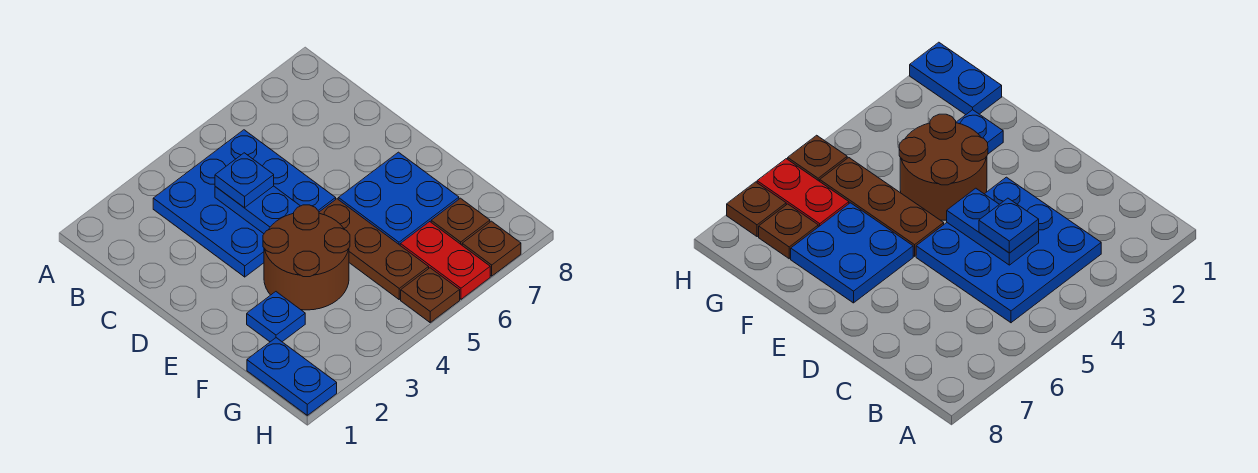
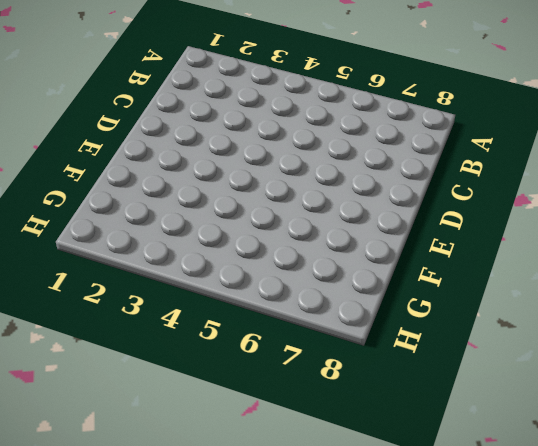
none -> blue 3x3 plate [153,130,336,277]
none -> brown 2x2 round brick [263,205,350,310]
none -> brown 1x3 plate [319,199,429,299]

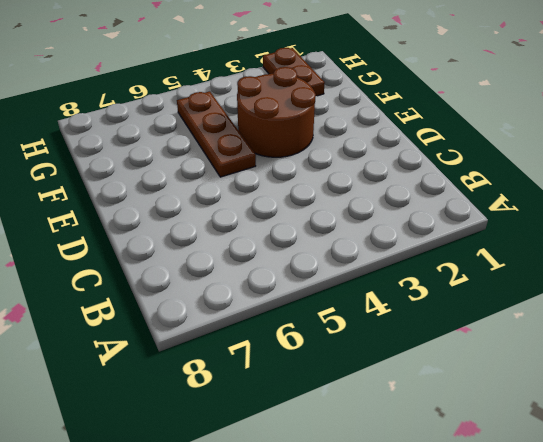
brown 1x2 plate [263,48,325,96] -> none
none -> blue 3x3 plate [153,130,336,277]
none -> blue 2x2 plate [338,152,459,245]
none -> blue 1x1 plate [247,292,305,342]

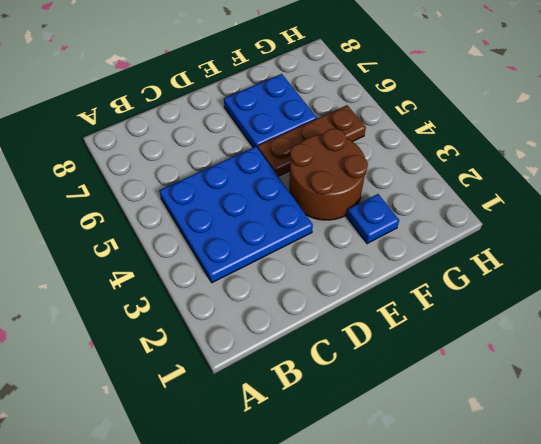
none -> blue 1x2 plate [247,338,337,415]
none -> red 1x2 plate [400,222,490,299]
none -> brown 1x1 plate [431,198,490,245]

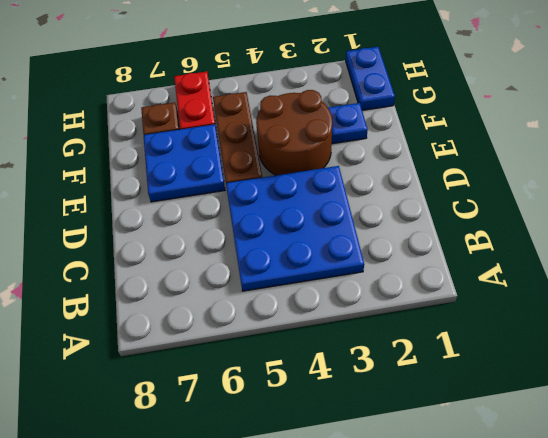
none -> brown 1x1 plate [401,268,460,322]
none -> brown 1x1 plate [462,221,521,276]
none -> blue 1x2 plate [215,186,300,234]

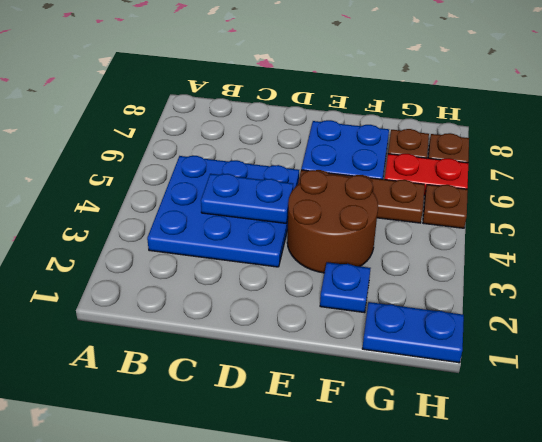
none -> blue 1x1 plate [215,153,274,208]

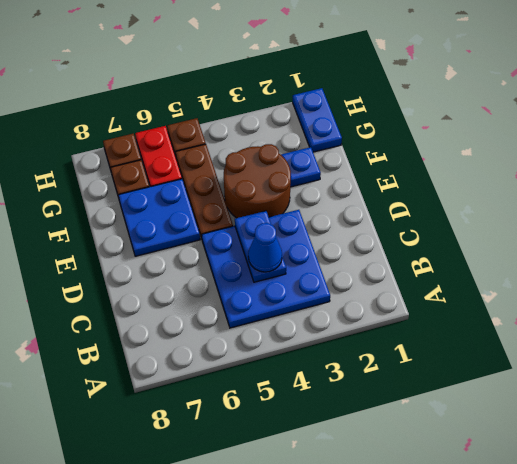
blue 1x1 cone [248,223,282,272] -> blue 1x1 plate [215,153,274,208]

